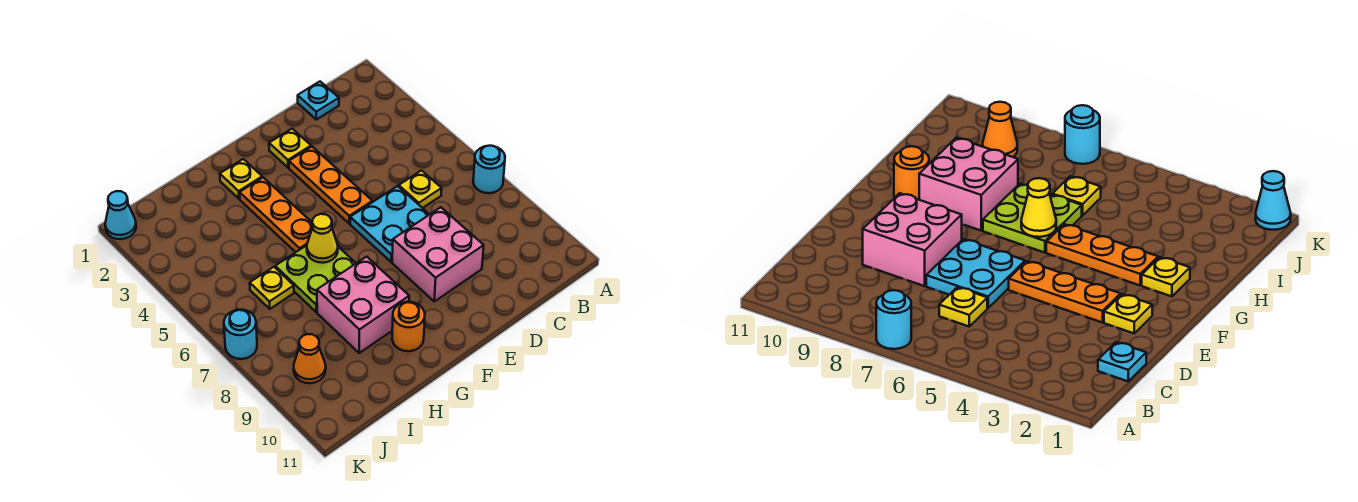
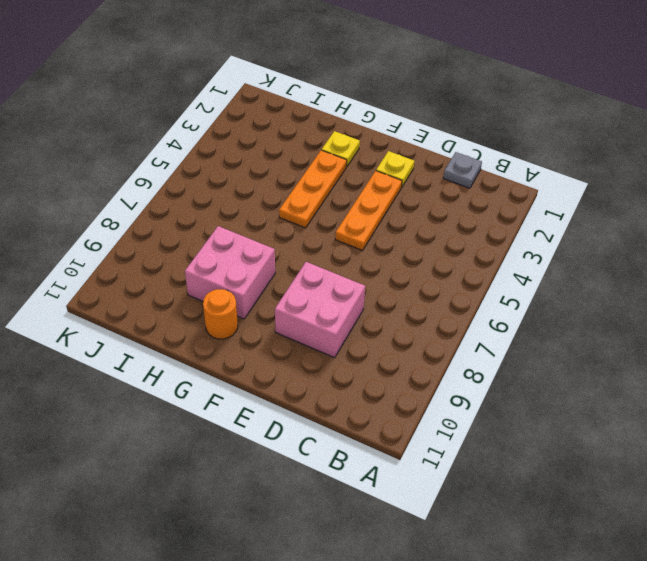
grey 1x1 plate [443,152,482,188] -> cyan 1x1 plate [298,82,339,120]
none -> cyan 1x1 round brick [473,146,505,193]
none -> yellow 1x1 plate [399,171,442,208]
none -> cyan 2x2 plate [350,186,430,262]

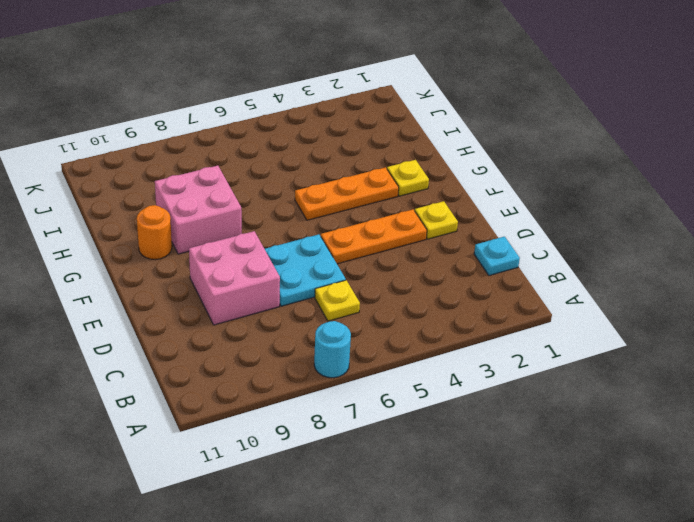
none -> lime 2x2 plate [275,245,356,312]
none -> yellow 1x1 plate [250,267,294,309]
none -> orange 1x1 cone [294,334,326,383]

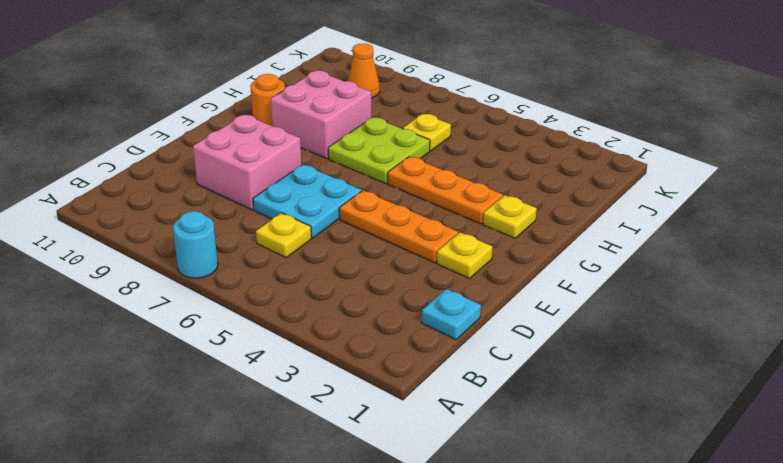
none -> cyan 1x1 cone [105,191,136,239]
none -> cyan 1x1 round brick [224,310,257,359]
none -> yellow 1x1 cone [307,214,338,263]

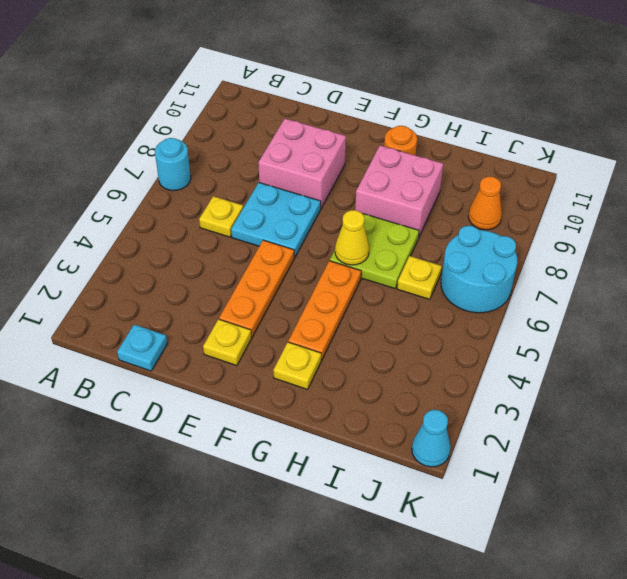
cyan 2x2 round brick [441,226,517,313] -> cyan 1x1 round brick [224,310,257,359]

